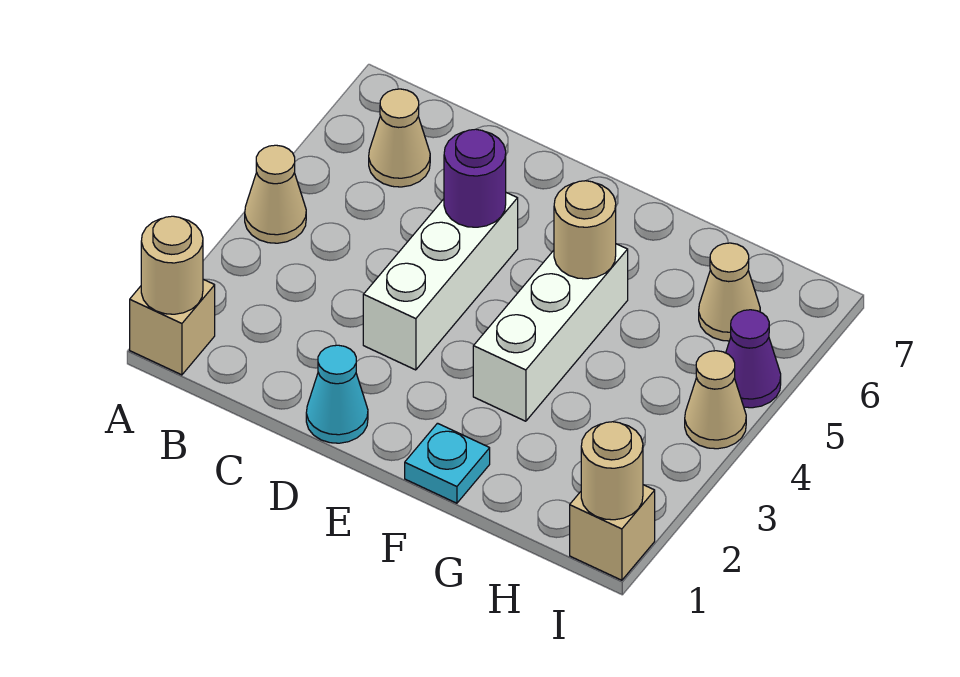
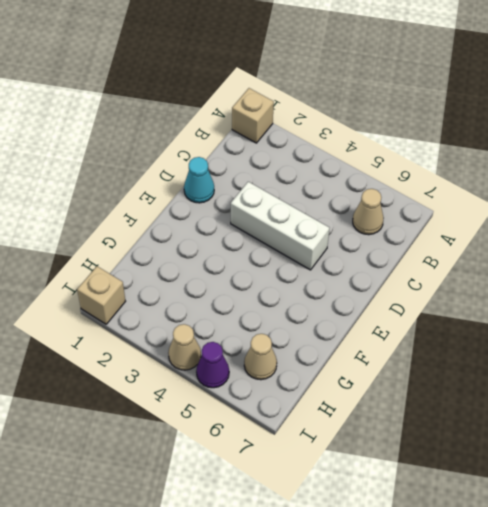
none -> tan 1x1 cone [245,145,306,243]
none -> cyan 1x1 plate [405,423,490,503]
none -> white 1x3 brick [473,244,628,421]

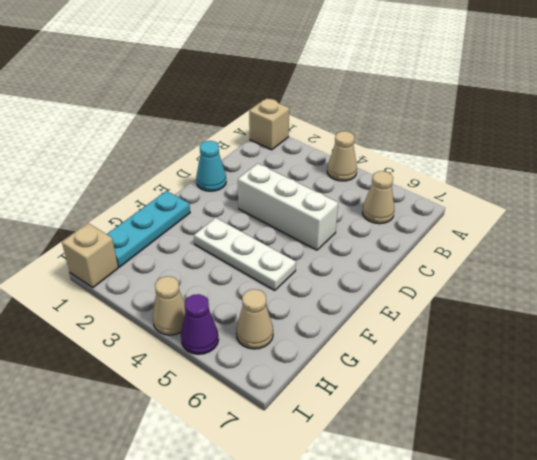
cyan 1x3 plate [107,191,190,267] -> cyan 1x1 plate [405,423,490,503]
white 1x3 plate [194,218,296,291] -> white 1x3 brick [473,244,628,421]
none -> tan 1x1 round brick [141,216,203,314]
none -> purple 1x1 round brick [444,129,506,227]
none -> tan 1x1 round brick [554,181,616,279]

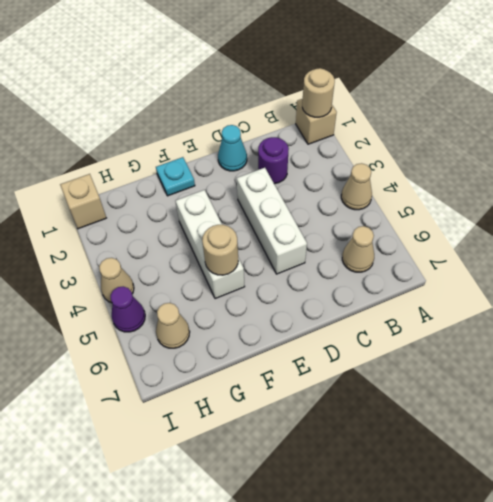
purple 1x1 round brick [258,137,289,184] -> purple 1x1 round brick moved to [444,129,506,227]
none -> tan 1x1 round brick [581,422,643,520]

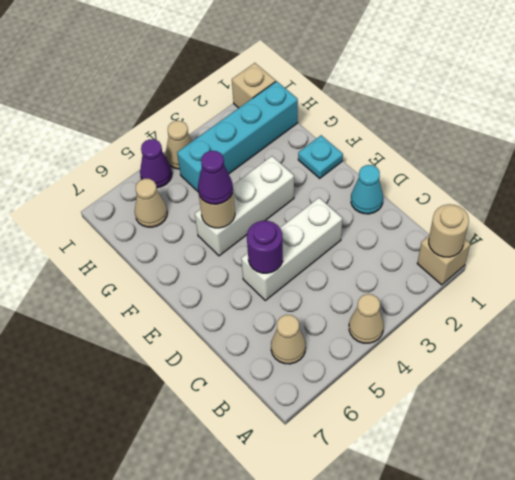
purple 1x1 cone [198,151,233,204] -> none
cyan 1x4 brick [177,81,298,191] -> none
none -> tan 1x1 round brick [581,422,643,520]

